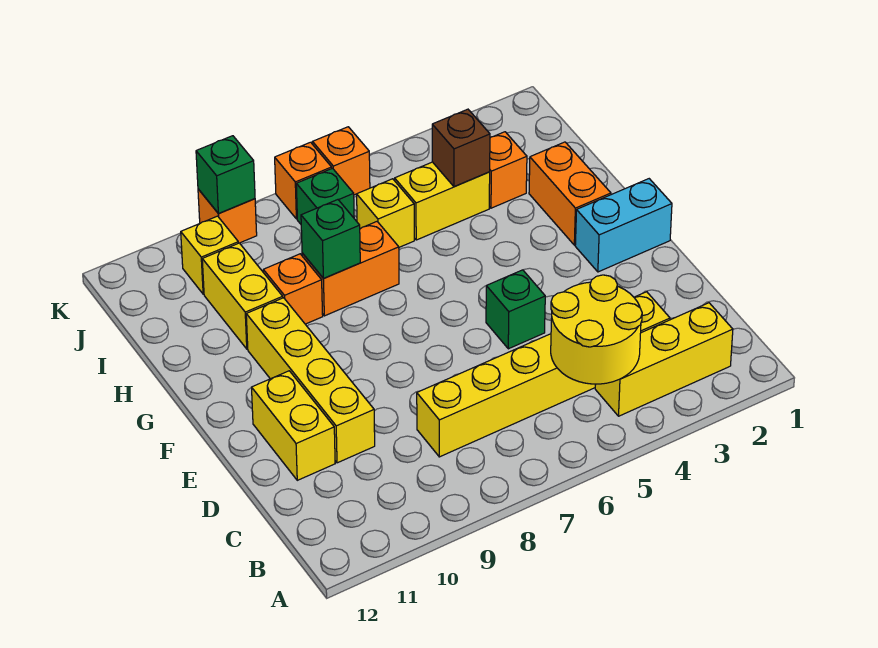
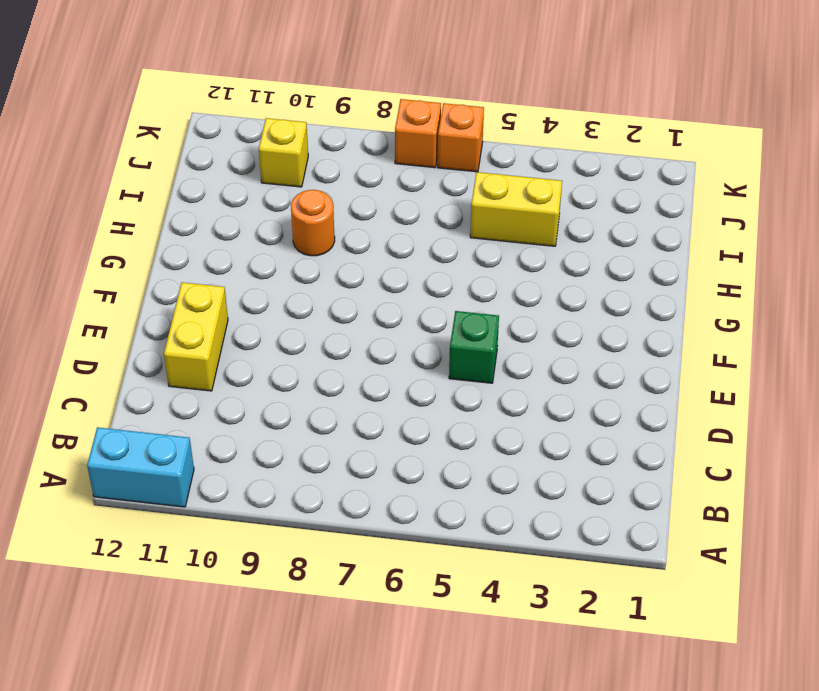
cyan 1x2 brick [87,427,194,507] -> cyan 1x2 brick moved to [575,179,672,272]
orange 1x1 round brick [291,190,335,256] -> orange 1x1 brick [263,254,323,324]
none -> yellow 1x3 brick [595,303,733,416]
none -> yellow 1x6 brick [417,292,670,457]
none -> yellow 1x4 brick [246,298,375,463]

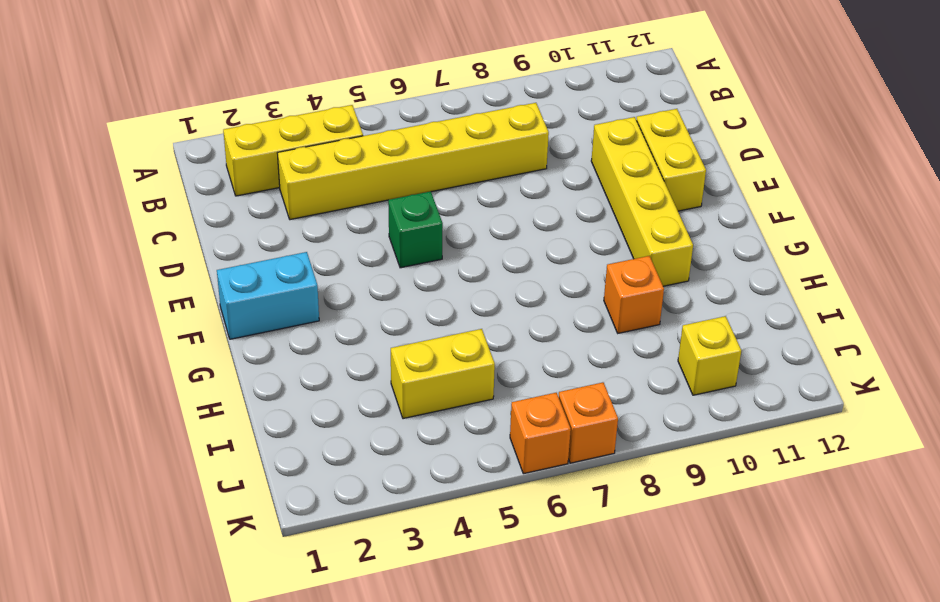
none -> orange 1x2 brick [529,142,611,245]
none -> orange 1x2 brick [302,222,399,316]
none -> yellow 1x2 brick [202,243,283,349]

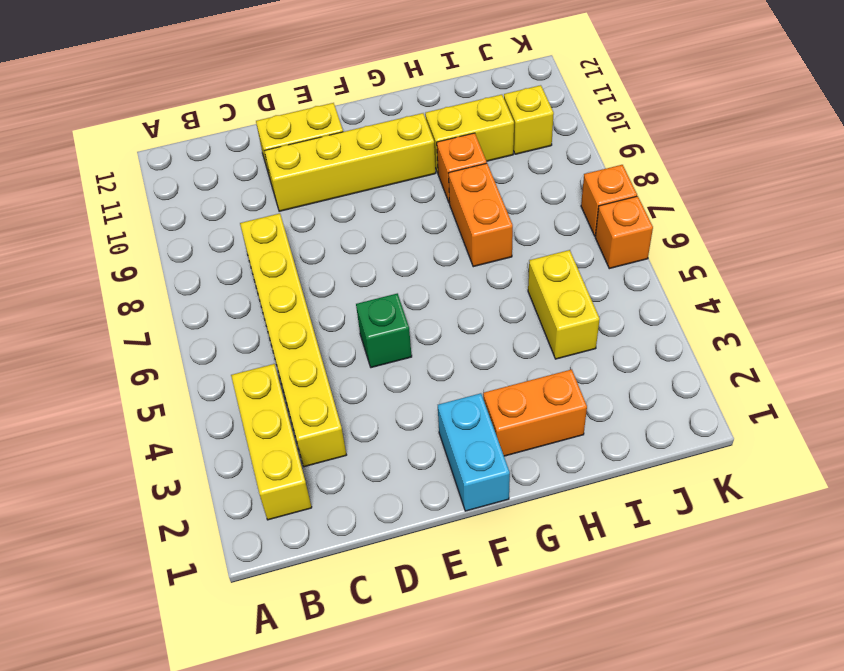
none -> orange 1x1 brick [489,132,527,208]
none -> yellow 1x1 brick [357,179,414,247]
none -> green 1x1 brick [296,168,354,224]

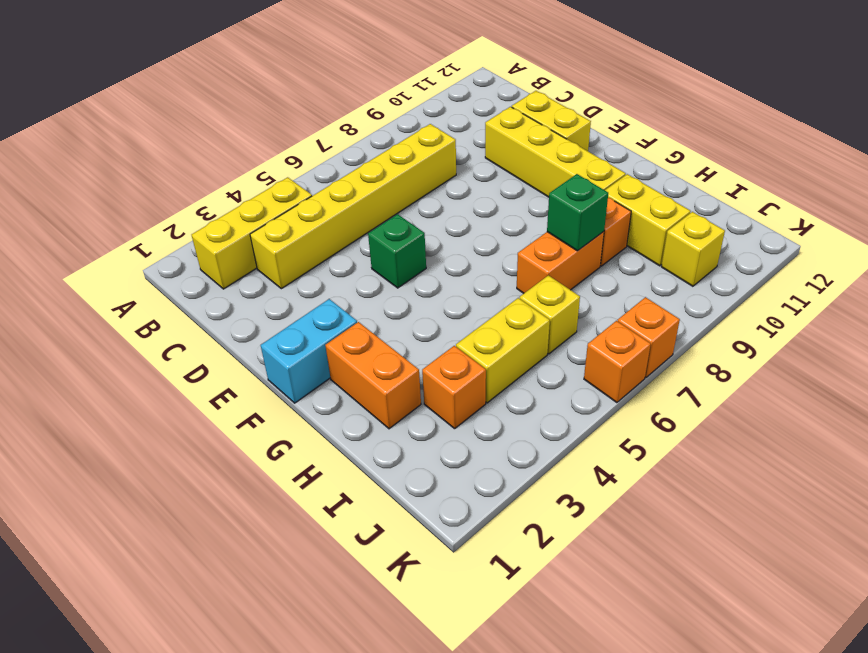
none -> green 1x1 brick [296,168,354,224]
none -> orange 1x1 brick [198,189,257,243]
none -> yellow 2x2 round brick [551,275,642,384]

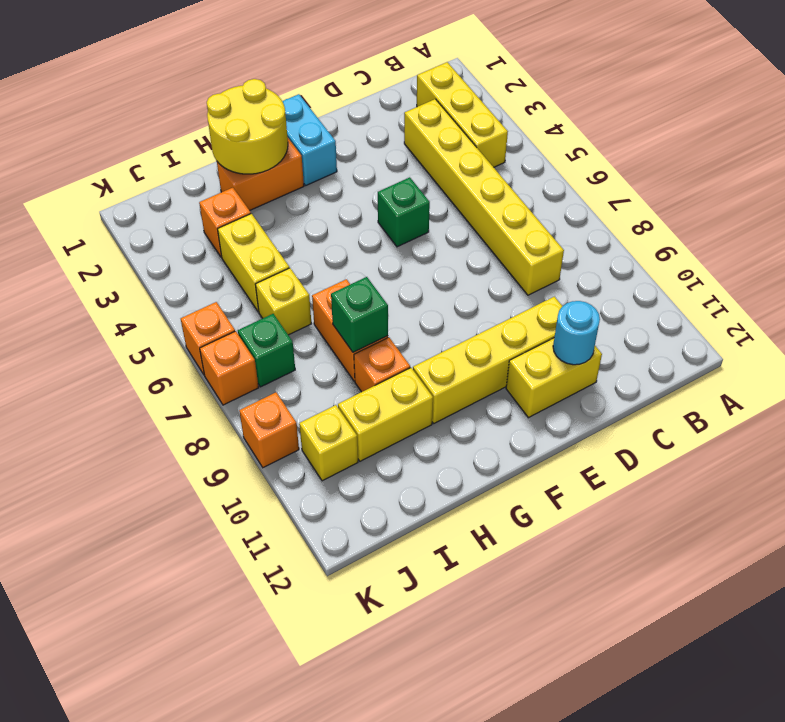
cyan 1x1 round brick [553,301,600,365] -> none
yellow 2x2 round brick [207,79,288,174] -> yellow 2x2 round brick moved to [551,275,642,384]
none -> brown 1x1 brick [432,109,490,186]
none -> green 1x1 brick [196,136,255,213]

